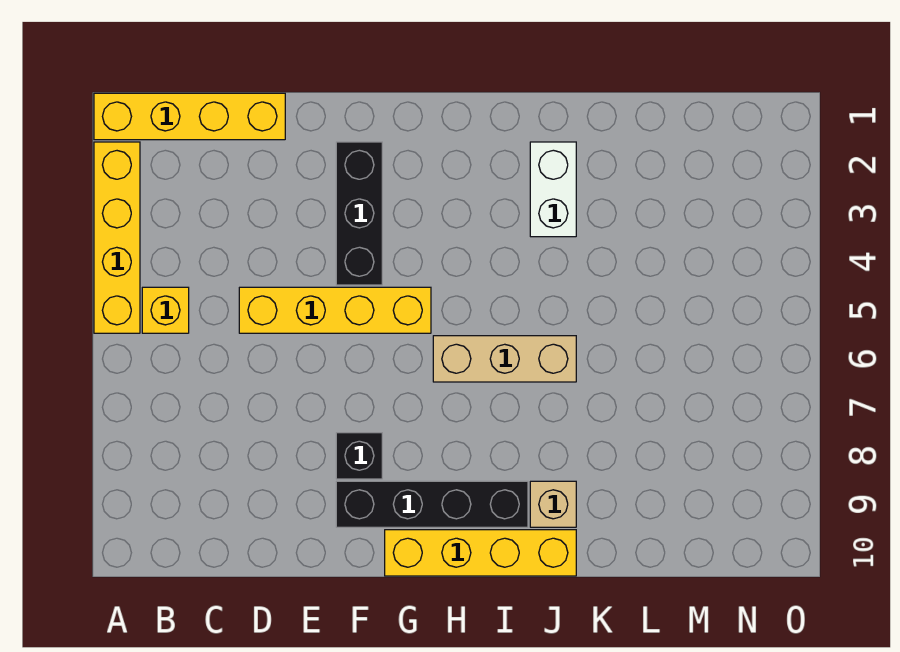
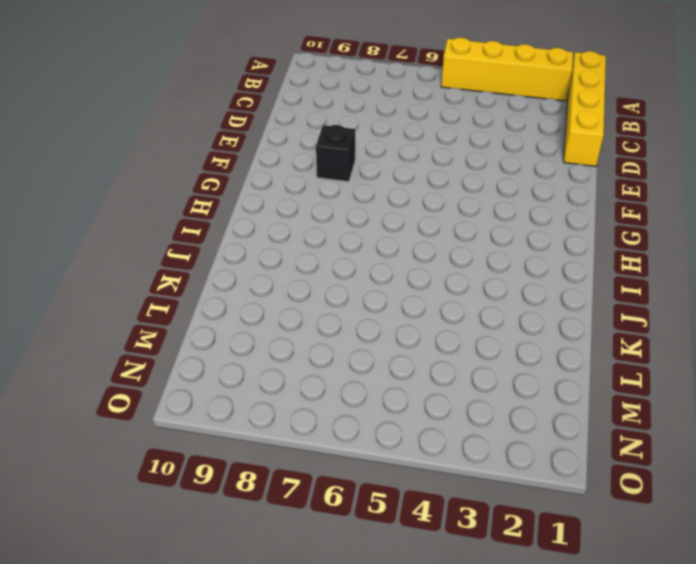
none -> yellow 1x1 brick [142,287,189,333]
none -> yellow 1x4 brick [239,287,431,333]

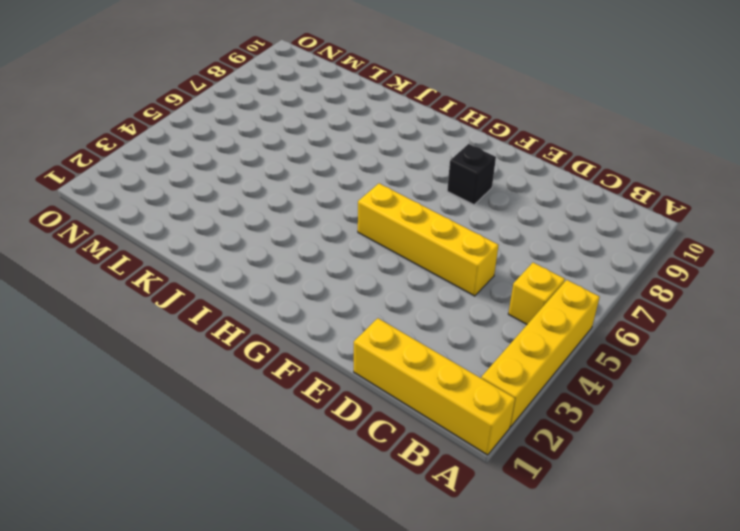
none -> black 1x3 brick [336,142,382,285]
none -> black 1x4 brick [336,481,528,527]

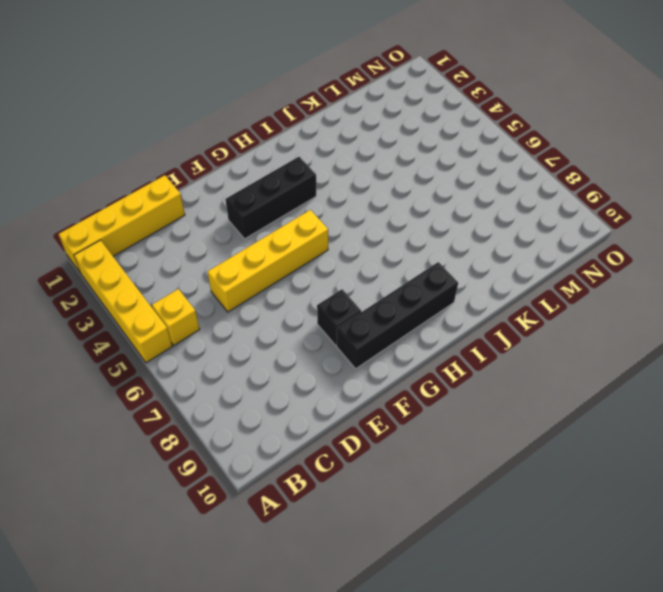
black 1x3 brick [225,157,316,239] -> black 1x3 brick turned to [336,142,382,285]
none -> yellow 1x4 brick [385,530,576,576]
none -> tan 1x3 brick [433,336,576,382]

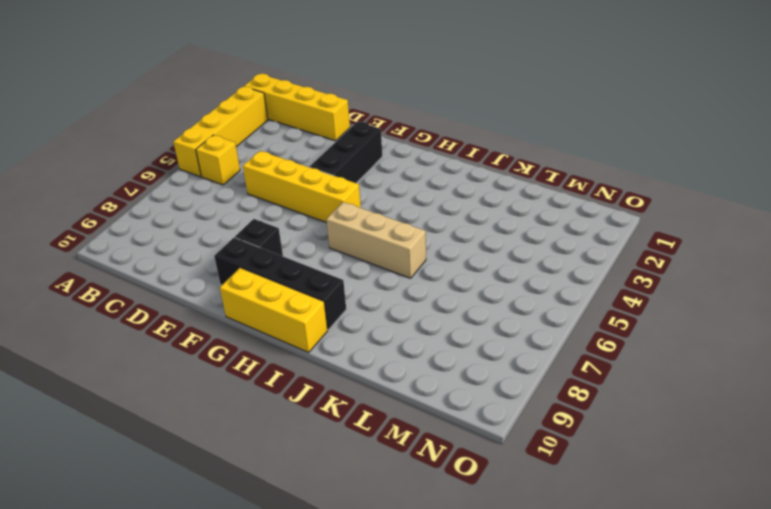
yellow 1x3 brick [220,268,327,352] -> yellow 1x4 brick [385,530,576,576]
none -> white 1x2 brick [530,142,576,237]
none -> tan 1x1 brick [530,481,576,527]

